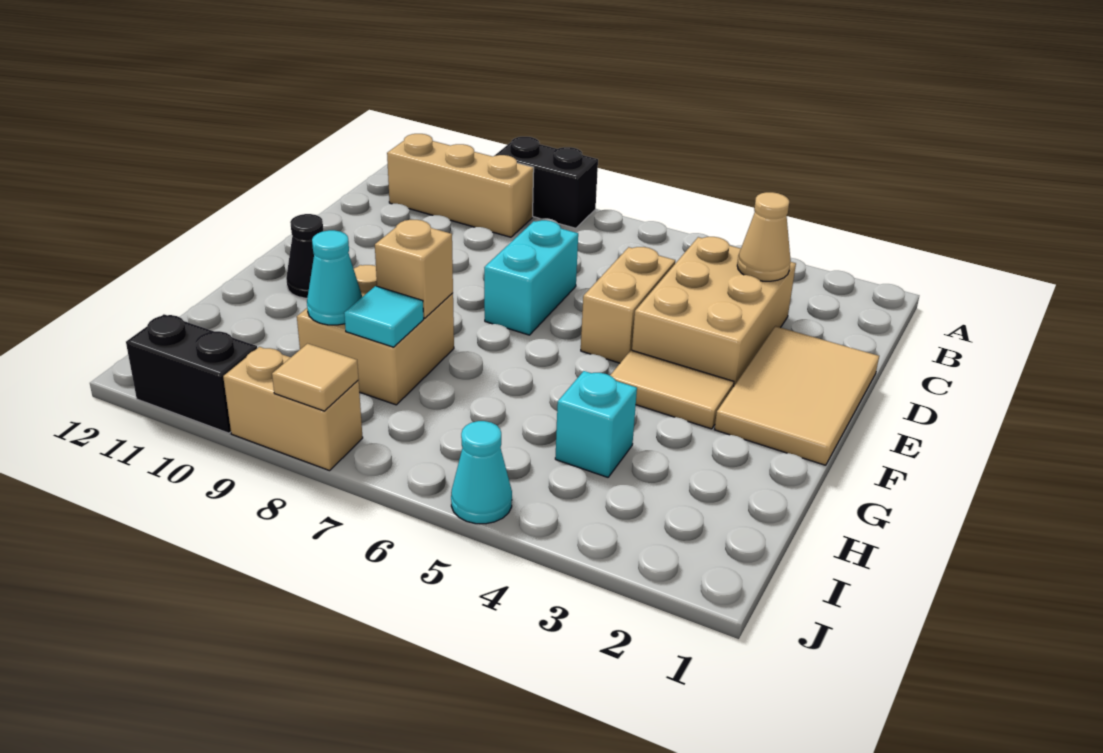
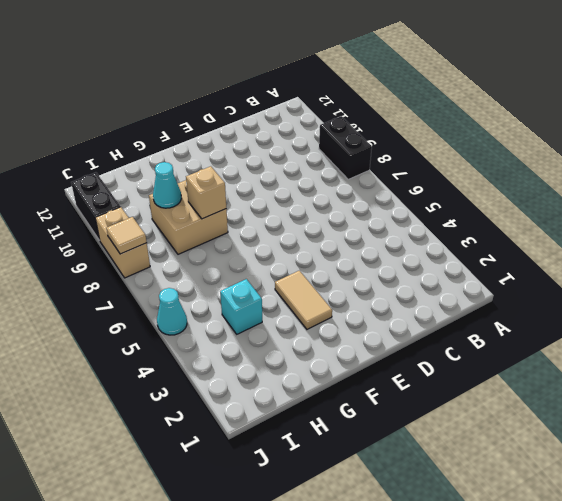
none -> tan 1x3 brick [387,134,534,237]
none -> tan 2x3 brick [632,237,796,385]
none -> tan 2x3 tile [714,326,879,465]

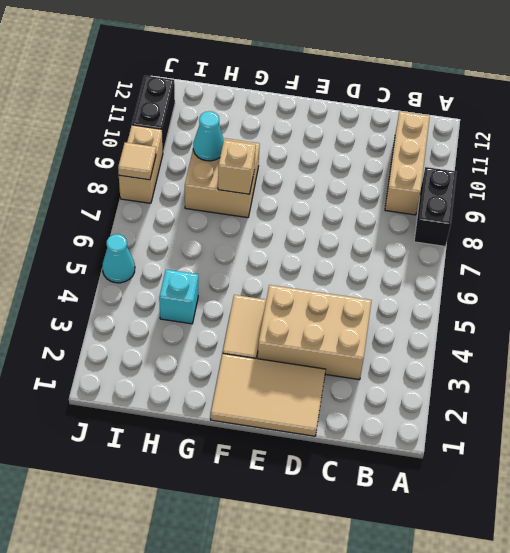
none -> tan 1x2 brick [581,247,675,363]
none -> cyan 1x2 brick [484,220,578,335]
none -> black 1x1 cone [286,214,323,298]

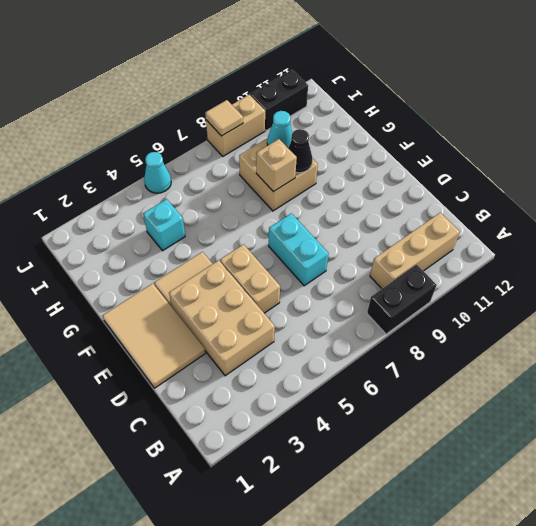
black 1x1 cone [289,129,313,173] -> black 1x1 cone moved to [286,214,323,298]
none -> tan 1x1 cone [737,192,791,281]
none -> cyan 1x1 tile [344,286,424,347]

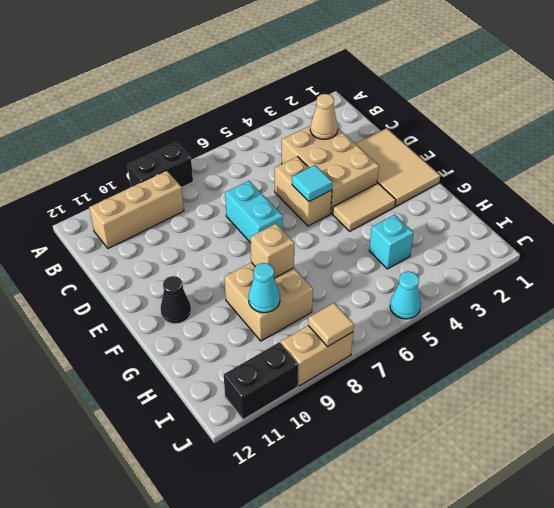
cyan 1x1 tile [292,165,332,202] -> cyan 1x1 tile moved to [344,286,424,347]

